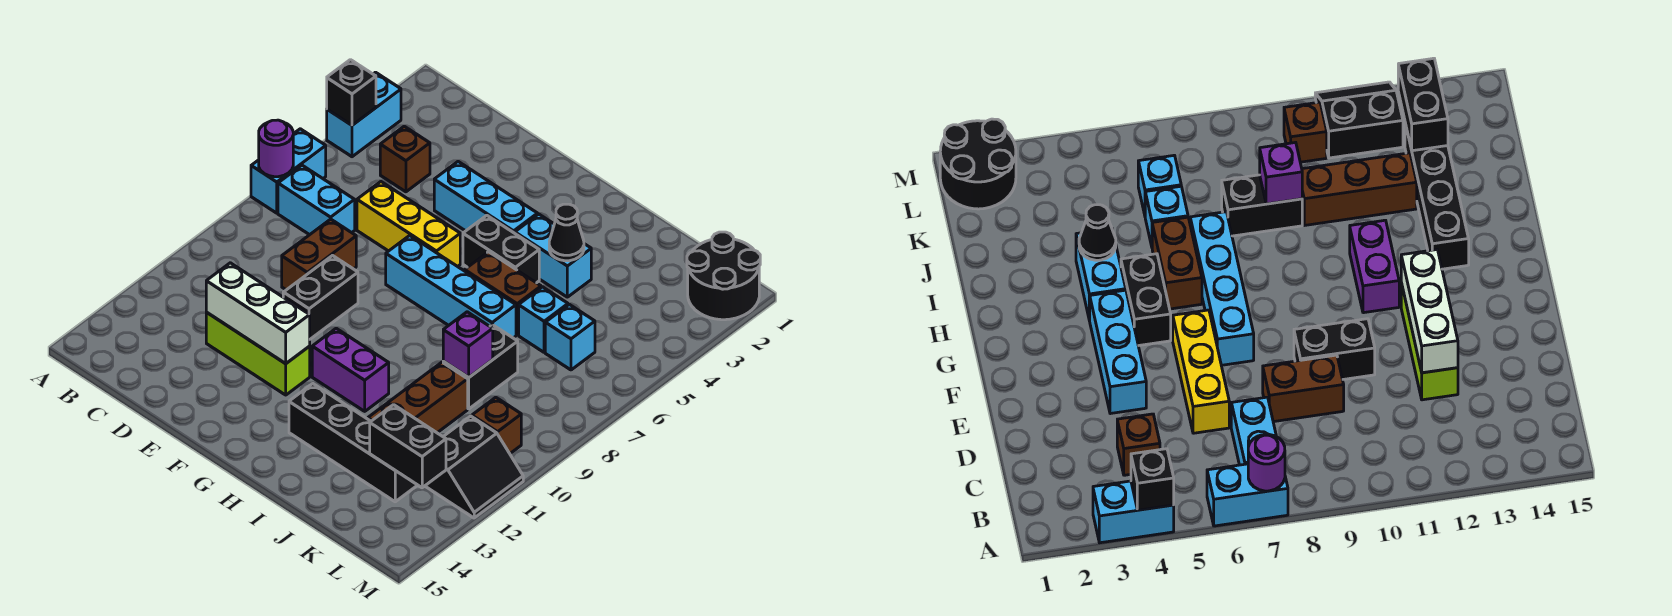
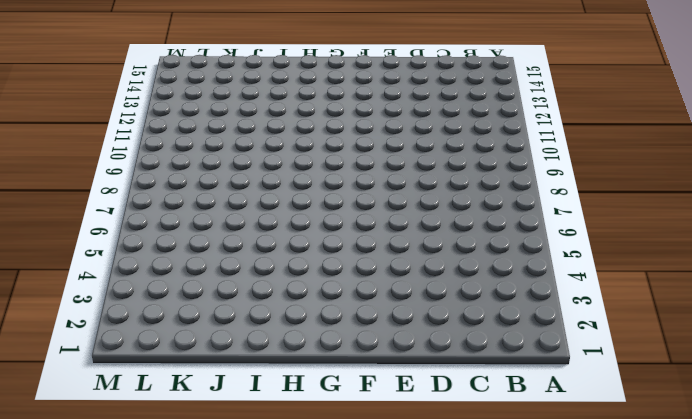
none -> cyan 1x2 brick [327,72,401,157]
none -> cyan 1x2 brick [251,129,326,213]
none -> cyan 1x2 brick [278,165,355,235]

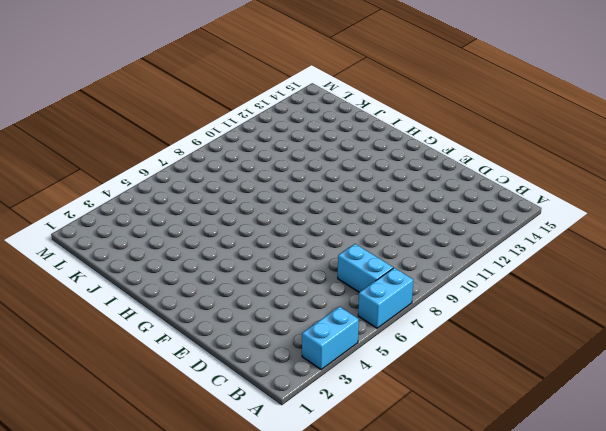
none -> brown 1x1 brick [380,126,430,192]
none -> yellow 1x3 brick [357,182,460,267]
none -> brown 1x2 brick [282,219,356,290]

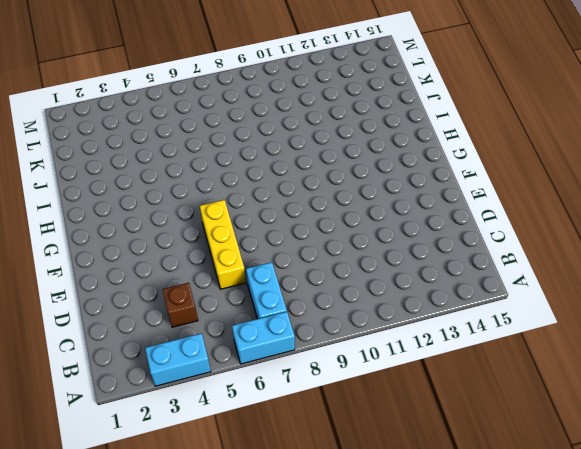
none -> brown 1x2 brick [282,219,356,290]
none -> lime 1x3 brick [206,312,310,395]
none -> cyan 1x3 brick [434,162,538,233]

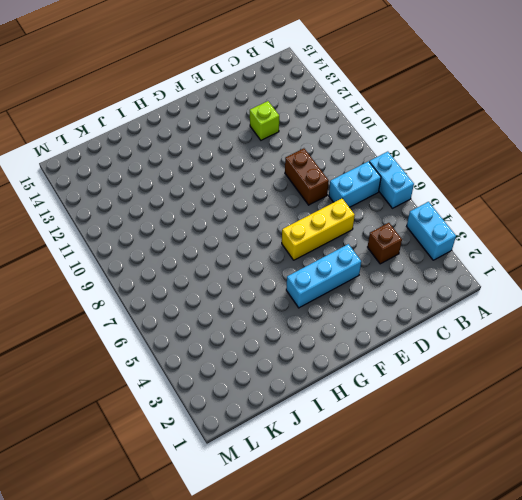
lime 1x1 brick [250,101,279,140] -> lime 1x3 brick [206,312,310,395]
none -> black 1x2 brick [283,256,358,339]
none -> cyan 1x4 brick [386,235,516,338]
none -> black 1x2 brick [463,215,539,283]

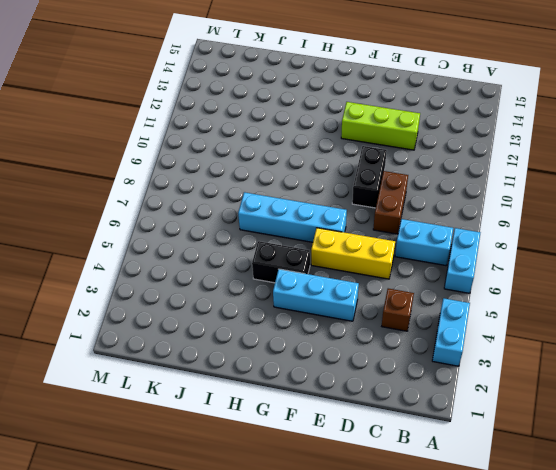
none -> purple 1x2 brick [312,328,389,411]
none -> cyan 1x2 brick [515,214,591,297]
none -> brown 1x2 brick [465,252,541,335]

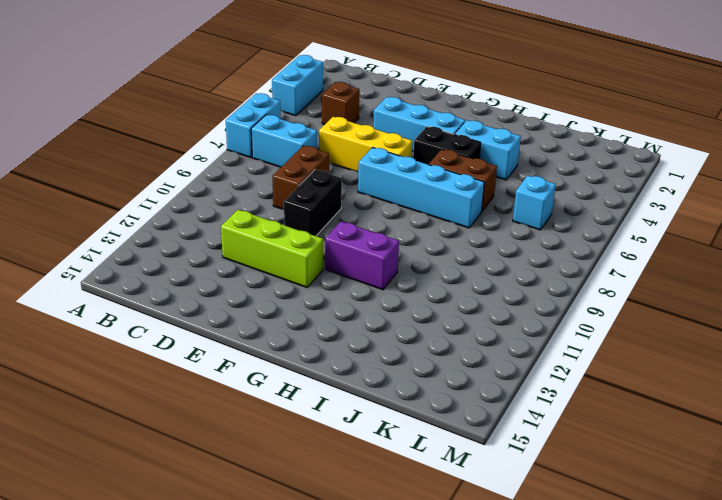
none -> black 1x4 brick [289,384,417,502]
none -> cyan 1x1 brick [519,287,568,352]
none -> black 1x2 brick [443,325,518,409]

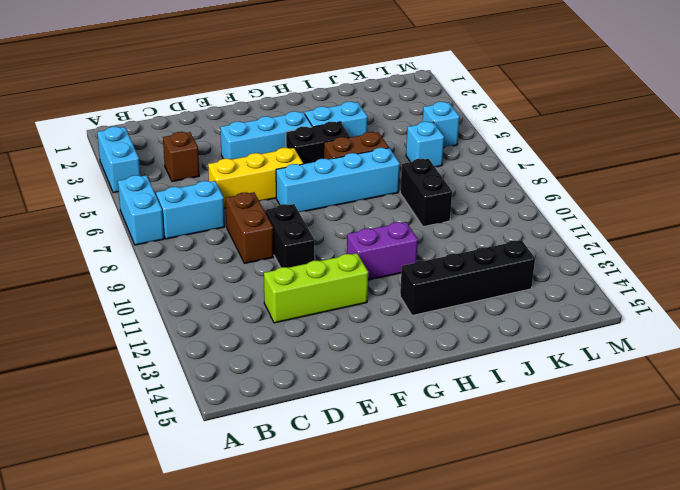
cyan 1x1 brick [423,102,460,147] -> cyan 1x1 brick moved to [519,287,568,352]
none -> brown 1x3 brick [368,362,468,433]
none -> black 2x2 round brick [687,232,760,320]
none -> brown 1x1 brick [472,397,521,453]

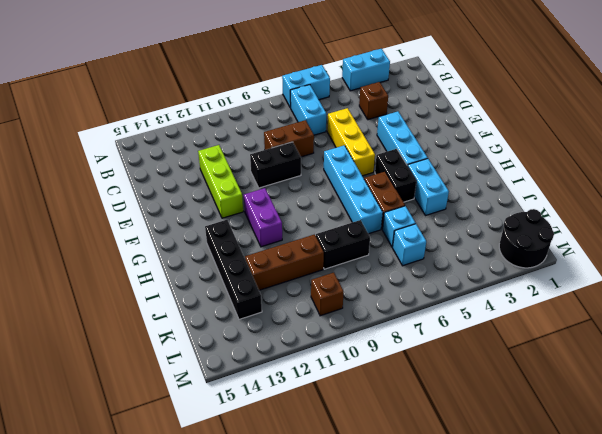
none -> black 2x2 slope [425,416,523,518]
none -> black 1x1 brick [327,60,376,125]
none -> purple 1x1 round brick [259,120,293,177]

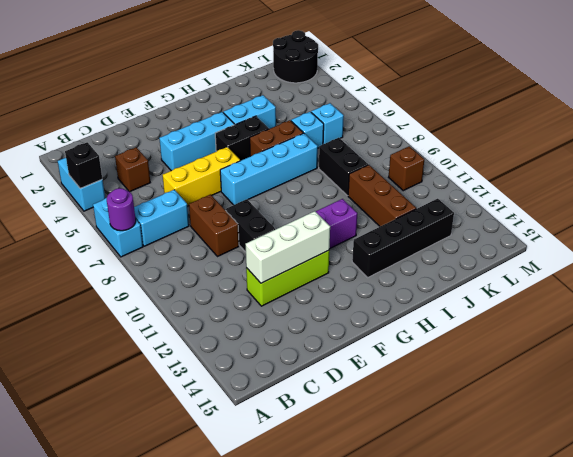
none -> black 2x2 slope [425,416,523,518]
none -> black 1x1 cone [549,204,584,261]
none -> purple 1x1 brick [443,312,493,377]

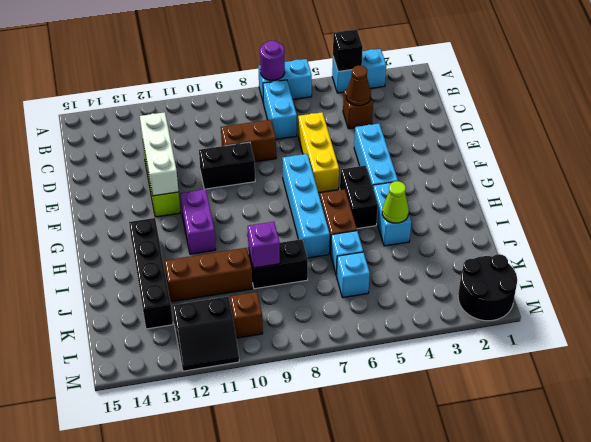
brown 1x1 cone [346,65,371,106] -> none
lime 1x1 cone [382,181,409,223] -> black 1x1 cone [549,204,584,261]
none -> black 1x2 brick [370,405,446,488]

